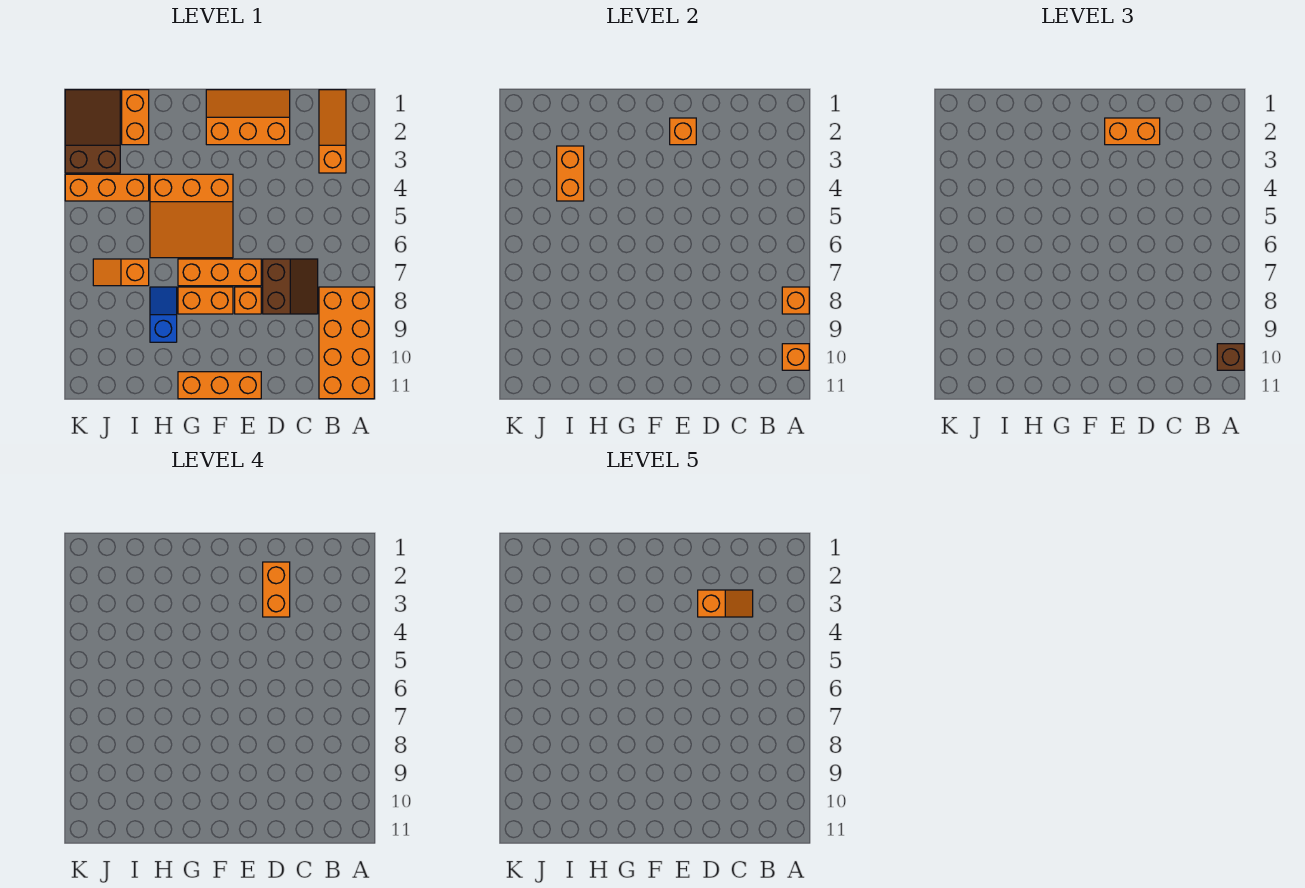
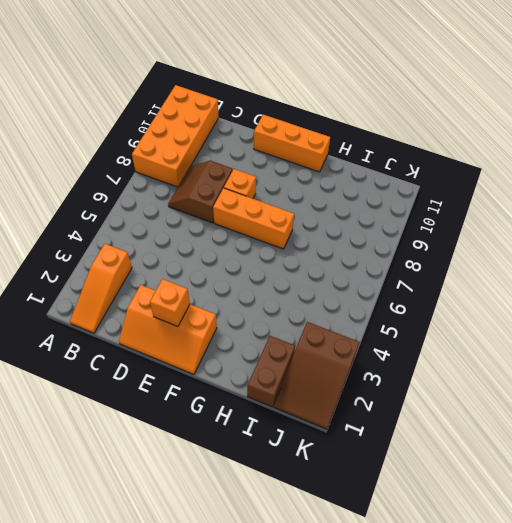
brown 1x2 brick [247,336,295,407] -> orange 1x2 brick [122,90,149,145]
none -> orange 3x3 slope [150,174,233,258]
none -> orange 1x2 brick [178,287,233,314]
none -> blue 1x2 slope [150,287,177,342]

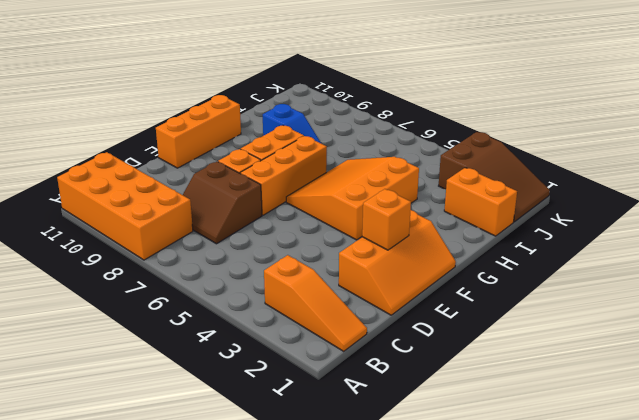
none -> orange 1x3 brick [65,174,149,201]
none -> orange 1x2 slope [93,259,149,286]
none -> orange 1x1 brick [782,287,809,314]

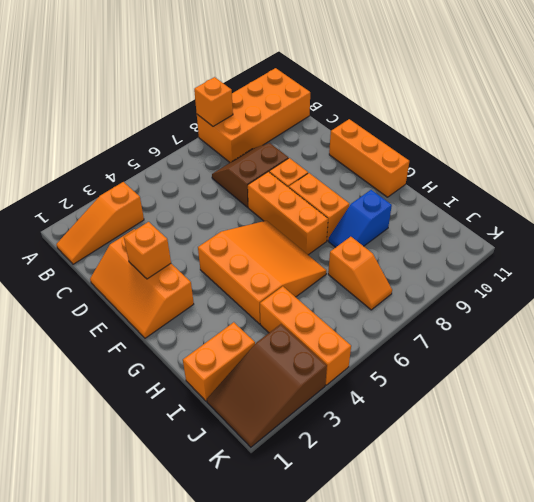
none -> orange 1x1 brick [782,344,809,370]
none -> orange 1x2 brick [557,146,584,201]
none -> brown 1x1 brick [1217,344,1244,370]

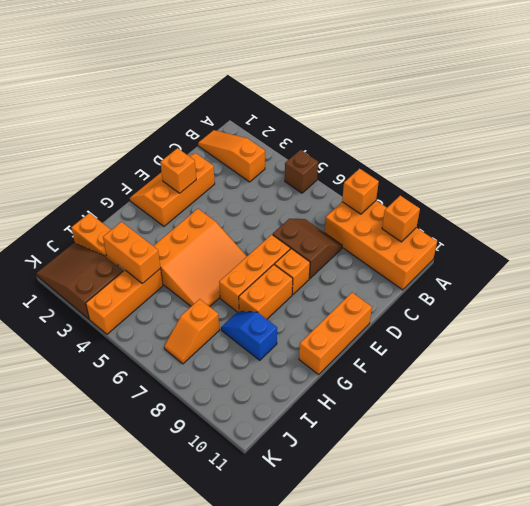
brown 1x1 brick [285,150,318,193] -> brown 1x1 brick moved to [1217,344,1244,370]
none -> orange 1x2 brick [1105,118,1160,145]
none -> orange 1x2 brick [263,562,290,617]
none -> orange 1x2 slope [698,590,753,617]

